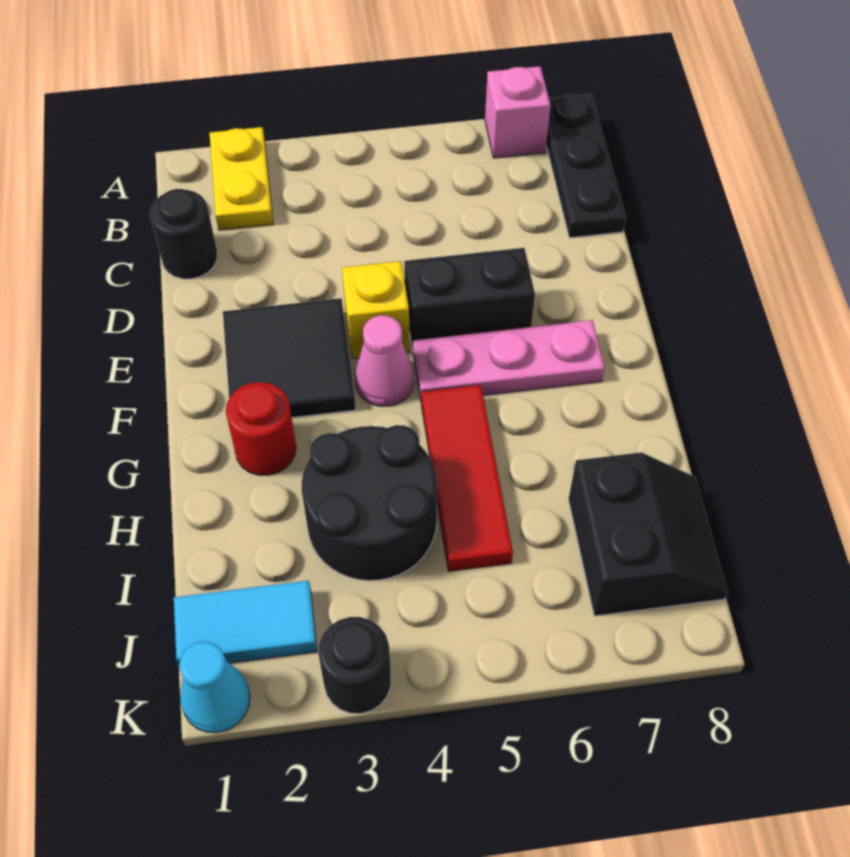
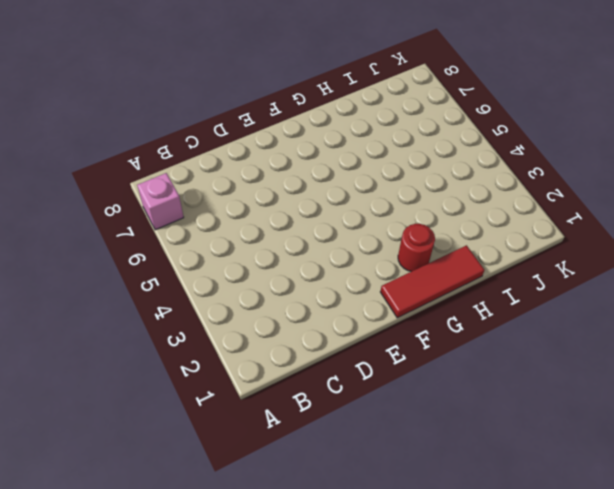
red 1x3 tile [380,245,484,318] -> red 1x3 tile moved to [421,385,513,571]
none -> yellow 1x2 plate [210,127,273,230]
none -> black 1x3 plate [546,94,626,238]
none -> black 1x1 round brick [150,189,218,279]

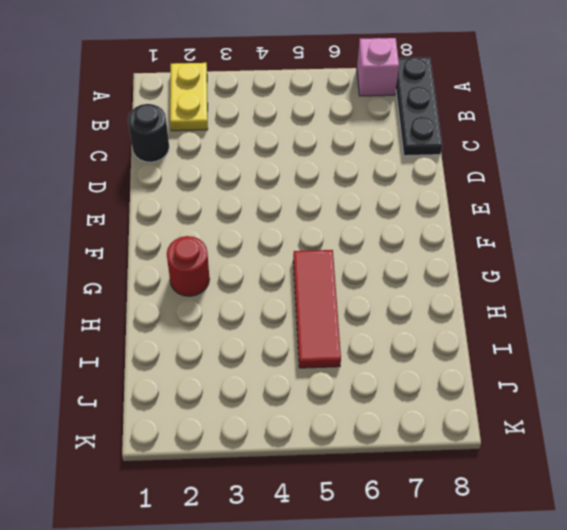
none -> black 2x2 tile [223,298,356,418]
none -> yellow 1x1 brick [342,261,410,359]
none -> black 1x2 brick [404,248,535,350]

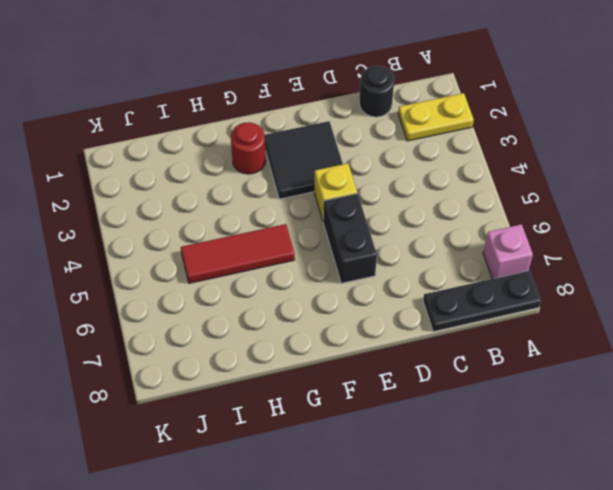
none -> pink 1x1 cone [355,315,414,406]
none -> pink 1x3 plate [413,320,605,400]
none -> black 2x2 round brick [302,425,437,581]

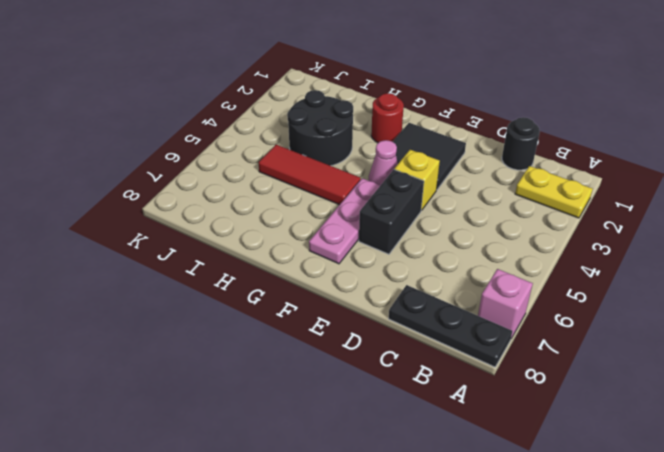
none -> black 2x2 slope [569,452,728,616]
none -> cyan 1x2 tile [174,581,317,666]
none -> cyan 1x1 cone [180,642,250,733]

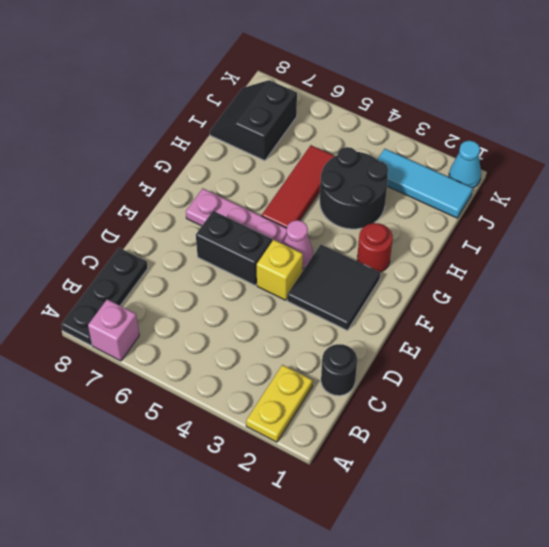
cyan 1x3 tile [377,149,473,218] -> cyan 1x2 tile [174,581,317,666]
none -> black 1x1 round brick [319,617,391,714]

